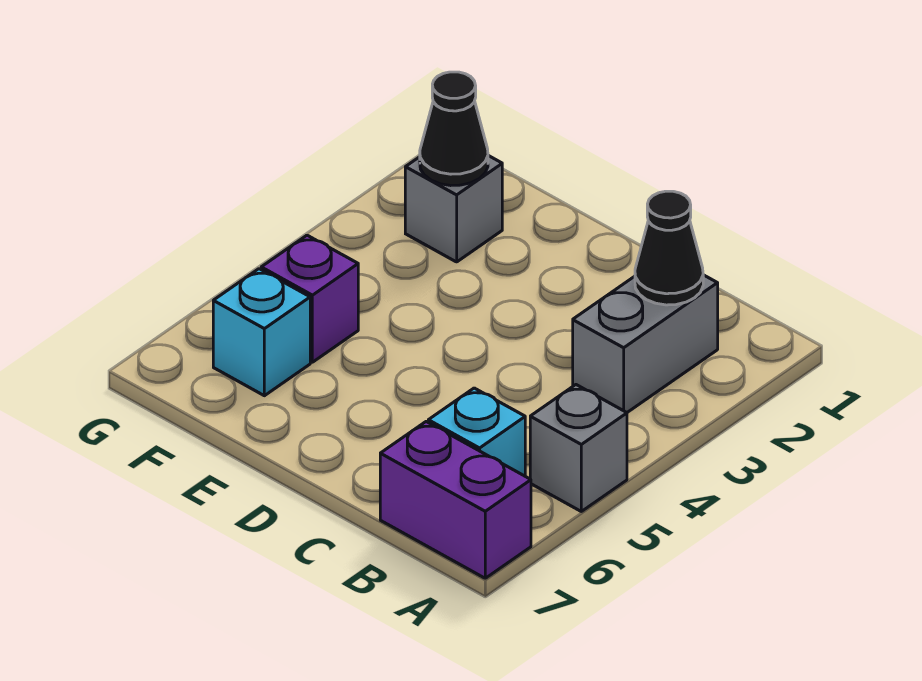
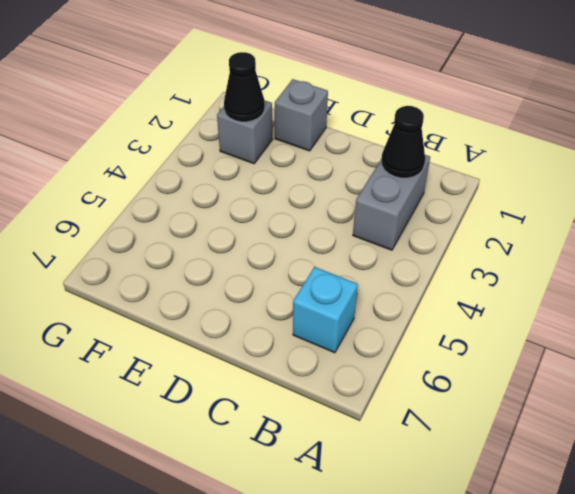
grey 1x1 brick [275,79,328,151] -> grey 1x1 brick moved to [530,385,627,511]
none -> purple 1x2 brick [380,422,531,578]
none -> purple 1x1 brick [261,235,358,362]

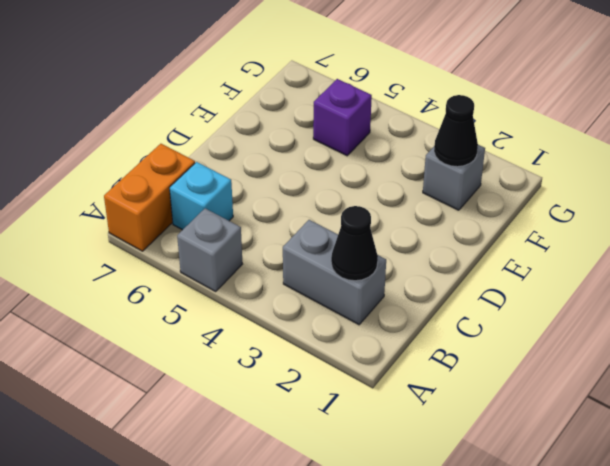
orange 1x2 brick [104,144,195,251] -> purple 1x2 brick [380,422,531,578]
none -> cyan 1x1 brick [213,269,310,396]

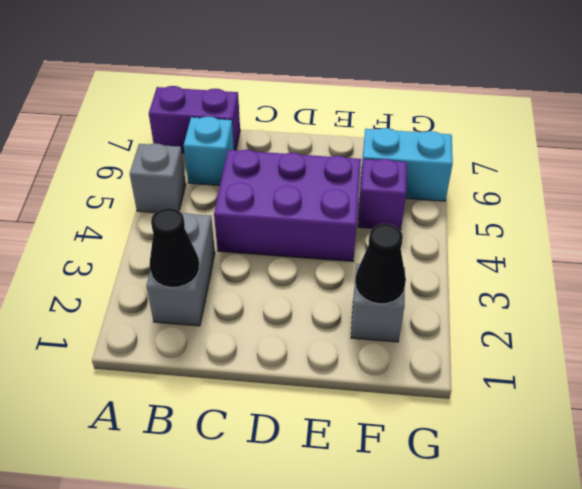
purple 2x3 brick [214,150,361,261] -> none
cyan 1x2 brick [360,128,453,201] -> cyan 1x1 brick [213,269,310,396]

